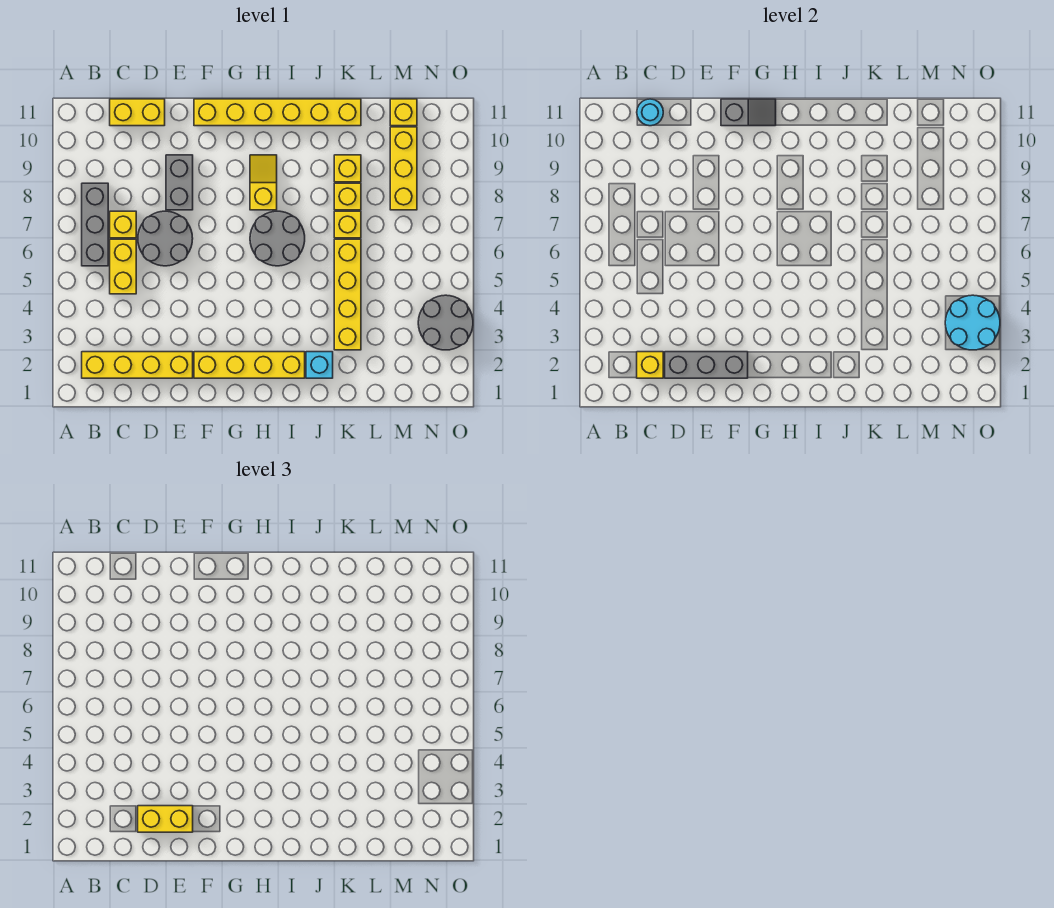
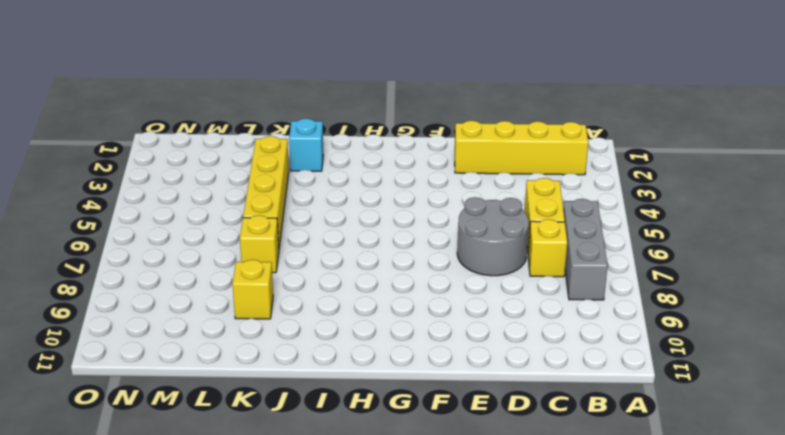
none -> yellow 1x2 brick [110,99,165,126]
none -> grey 1x2 brick [166,155,193,210]
none -> yellow 1x4 brick [194,352,305,378]

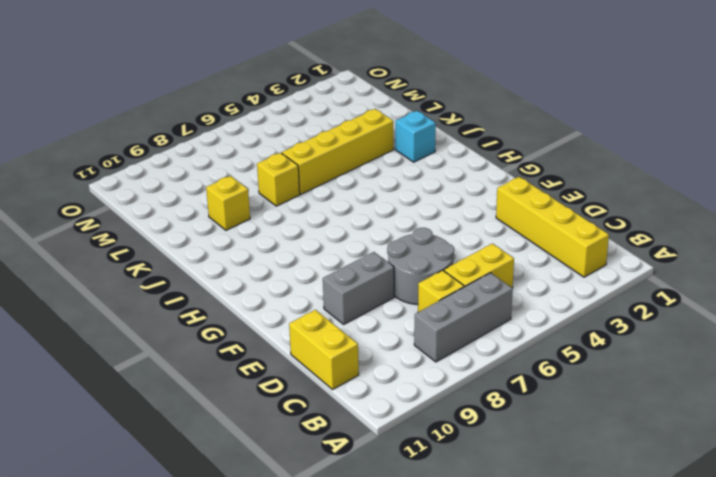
none -> yellow 1x4 brick [194,352,305,378]
none -> yellow 1x6 brick [194,99,361,126]
none -> grey 2x2 round brick [250,211,305,266]

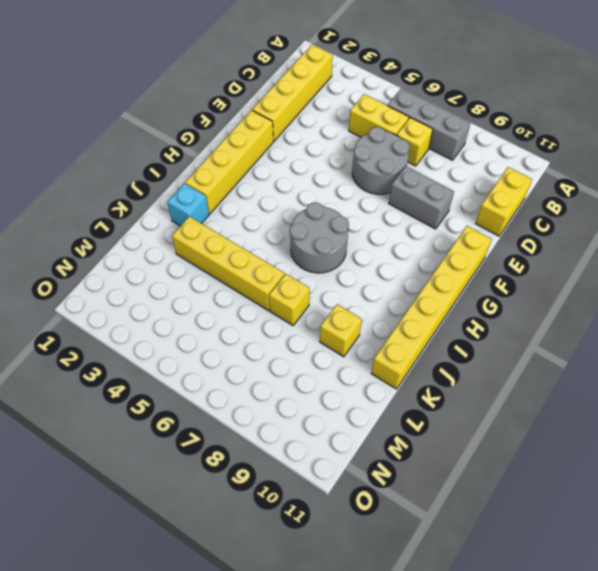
none -> yellow 1x2 slope [250,155,277,210]
none -> yellow 1x1 brick [334,183,361,210]
none -> yellow 1x3 brick [390,127,417,210]

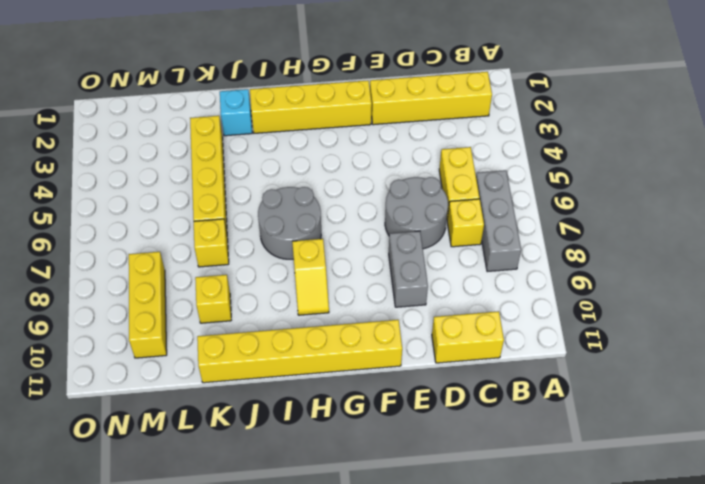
none -> yellow 1x1 brick [334,183,361,210]
none -> yellow 1x1 brick [390,99,417,126]
none -> grey 2x2 round brick [418,295,473,350]

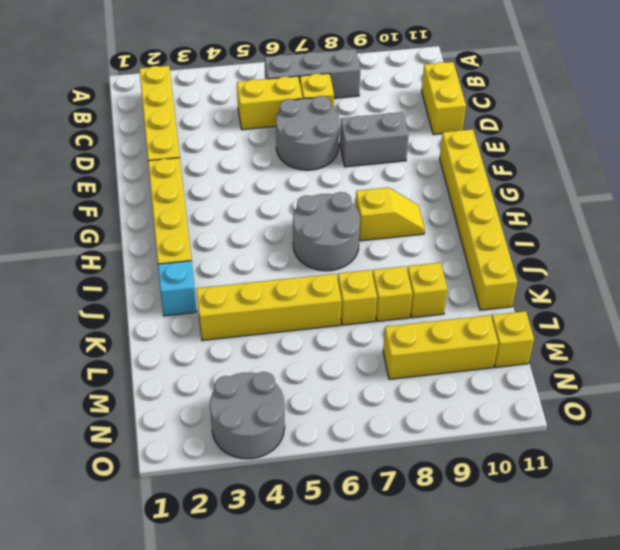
none -> yellow 1x1 brick [637,352,663,378]
none -> cyan 1x1 round brick [637,99,663,126]
none -> grey 1x3 brick [665,352,748,378]

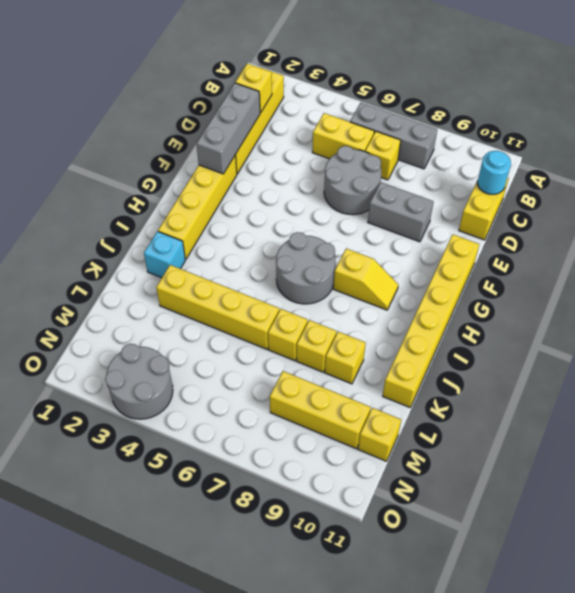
none -> grey 1x2 slope [721,99,776,126]
none -> cyan 2x2 round brick [945,295,1000,350]
none -> yellow 1x2 brick [138,806,193,832]

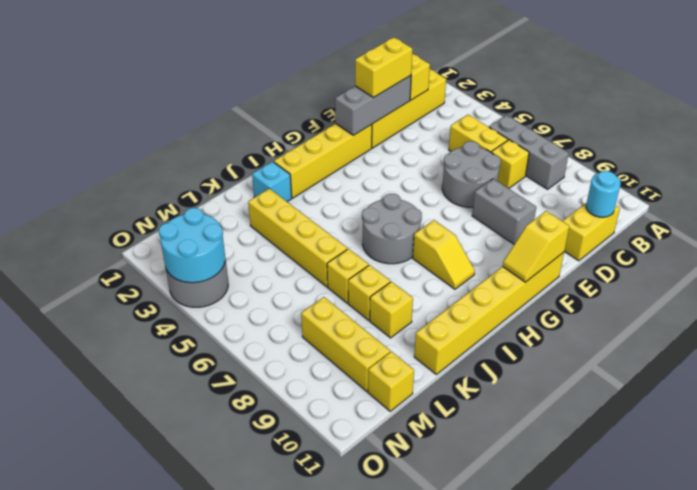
yellow 1x2 slope [503,211,569,282] -> grey 1x2 slope [721,99,776,126]

